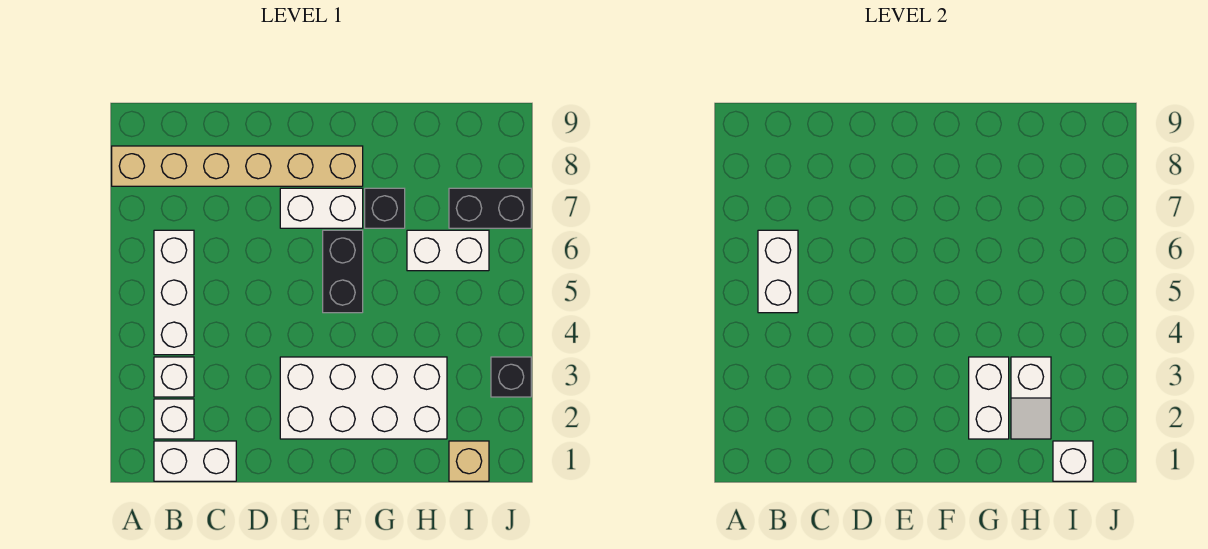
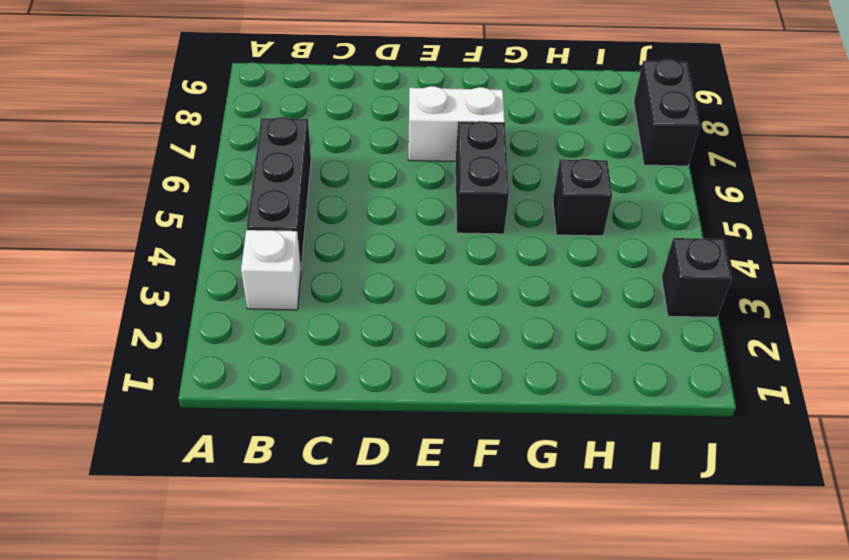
black 1x3 brick [247,117,311,266] -> white 1x3 brick [154,230,194,355]
black 1x1 brick [553,159,612,236] -> black 1x1 brick moved to [365,188,405,228]
black 1x2 brick [634,59,700,166] -> black 1x2 brick turned to [449,188,531,228]
none -> tan 1x6 brick [112,146,363,186]
none -> white 1x2 brick [154,441,236,481]
none -> white 1x1 brick [154,399,194,439]

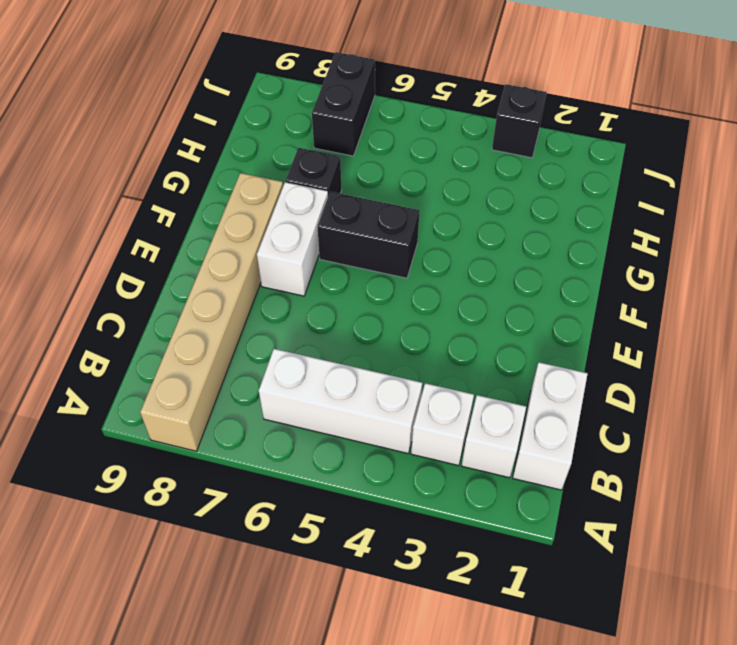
none -> white 2x4 brick [280,357,447,439]
none -> white 1x2 brick [407,230,489,271]
none -> tan 1x1 brick [449,441,489,481]

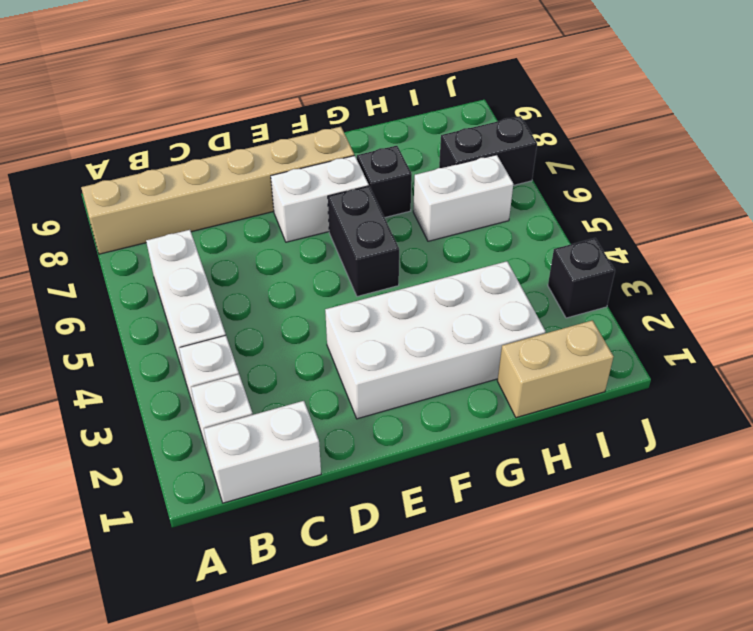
tan 1x2 brick [498,320,614,418] -> tan 1x1 brick [449,441,489,481]
none -> white 1x2 brick [758,230,798,313]
none -> white 1x2 brick [969,357,1009,439]
none -> white 1x2 slope [1011,357,1051,439]

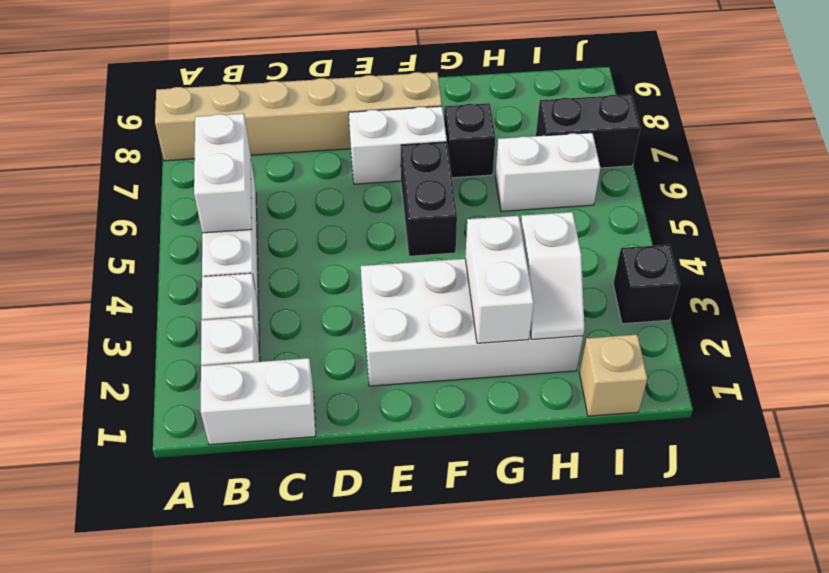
none -> white 1x1 brick [1053,441,1093,481]

